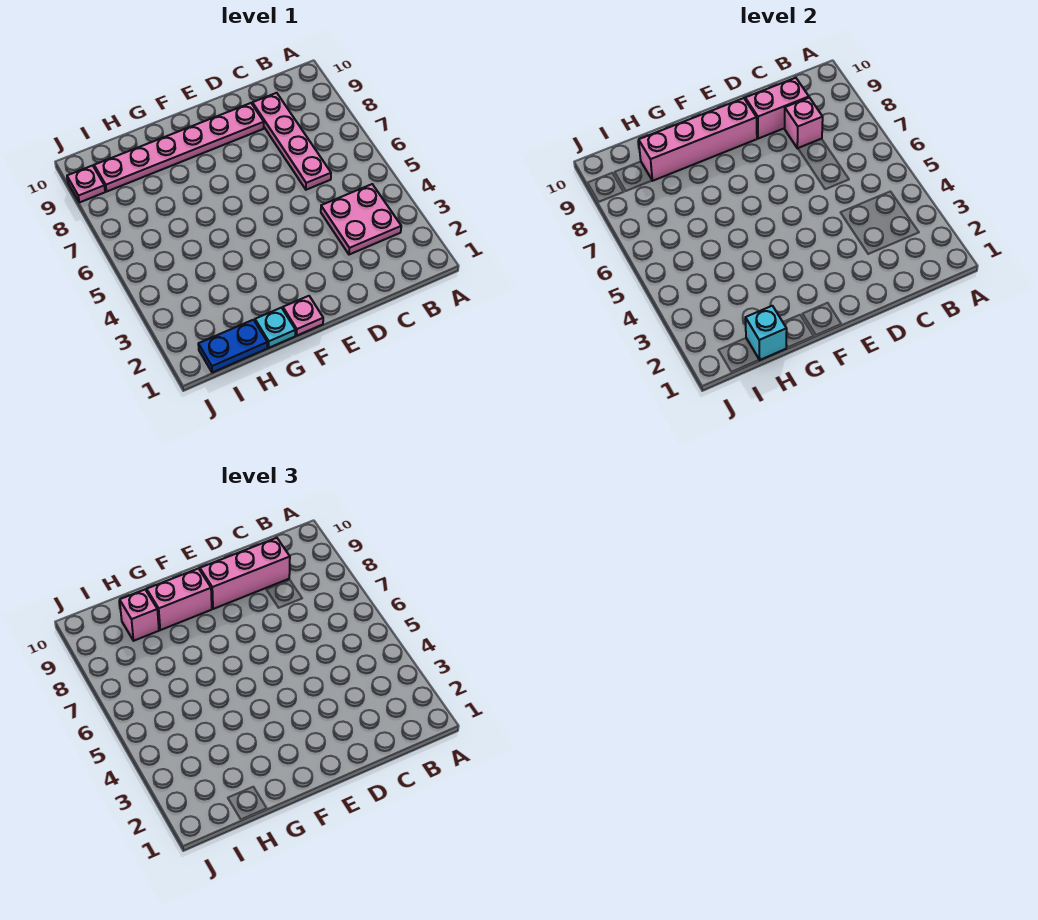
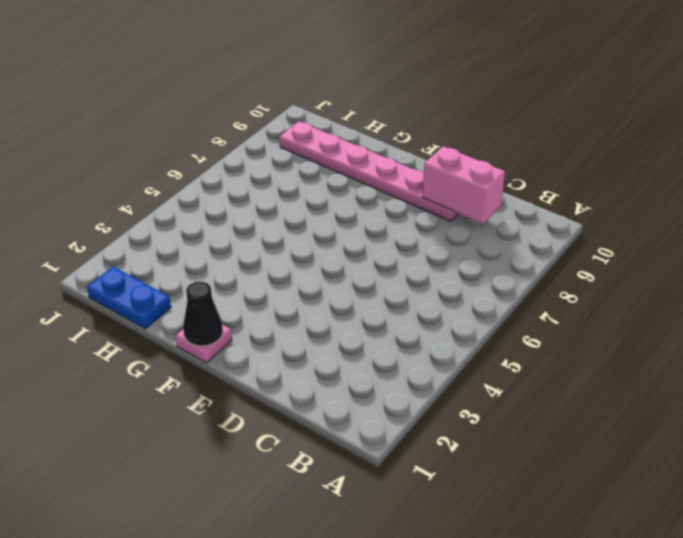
black 1x1 cone [183,282,223,346] -> none
none -> pink 2x2 plate [321,184,401,255]
none -> pink 1x4 plate [252,93,331,190]
none -> cyan 1x1 plate [255,308,296,348]

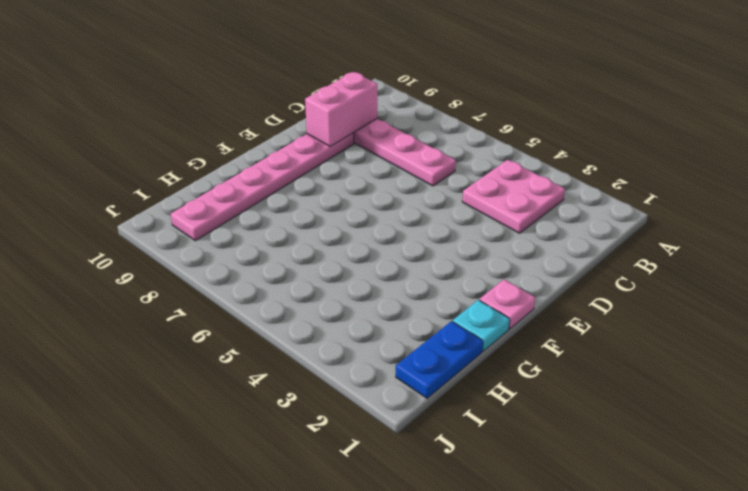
none -> pink 1x1 plate [67,165,105,202]
none -> pink 1x1 brick [785,98,823,148]
none -> pink 1x4 brick [639,98,757,181]

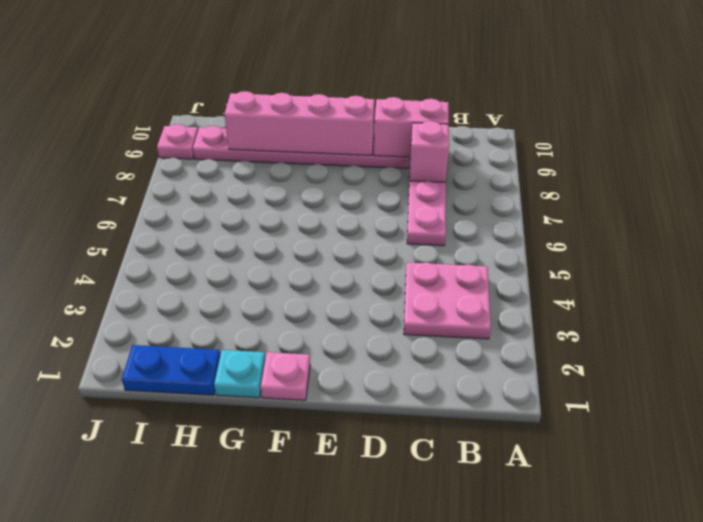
none -> cyan 1x1 brick [745,306,787,360]
none -> pink 1x3 brick [200,538,290,609]
none -> pink 1x2 brick [147,568,212,630]

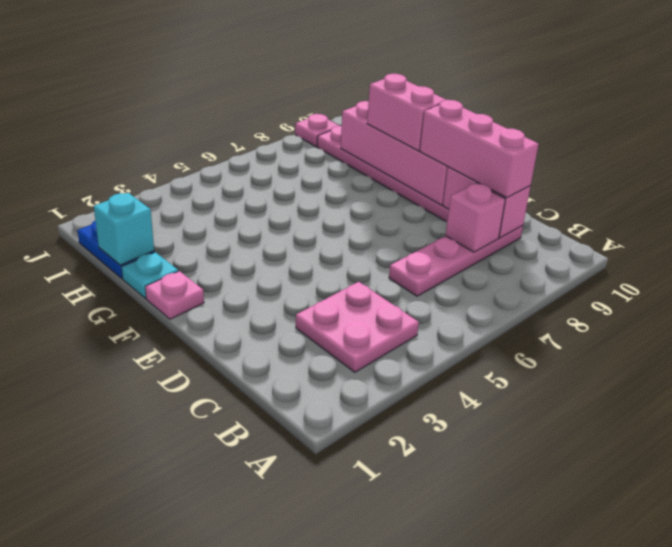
none -> pink 1x1 brick [120,590,159,641]

